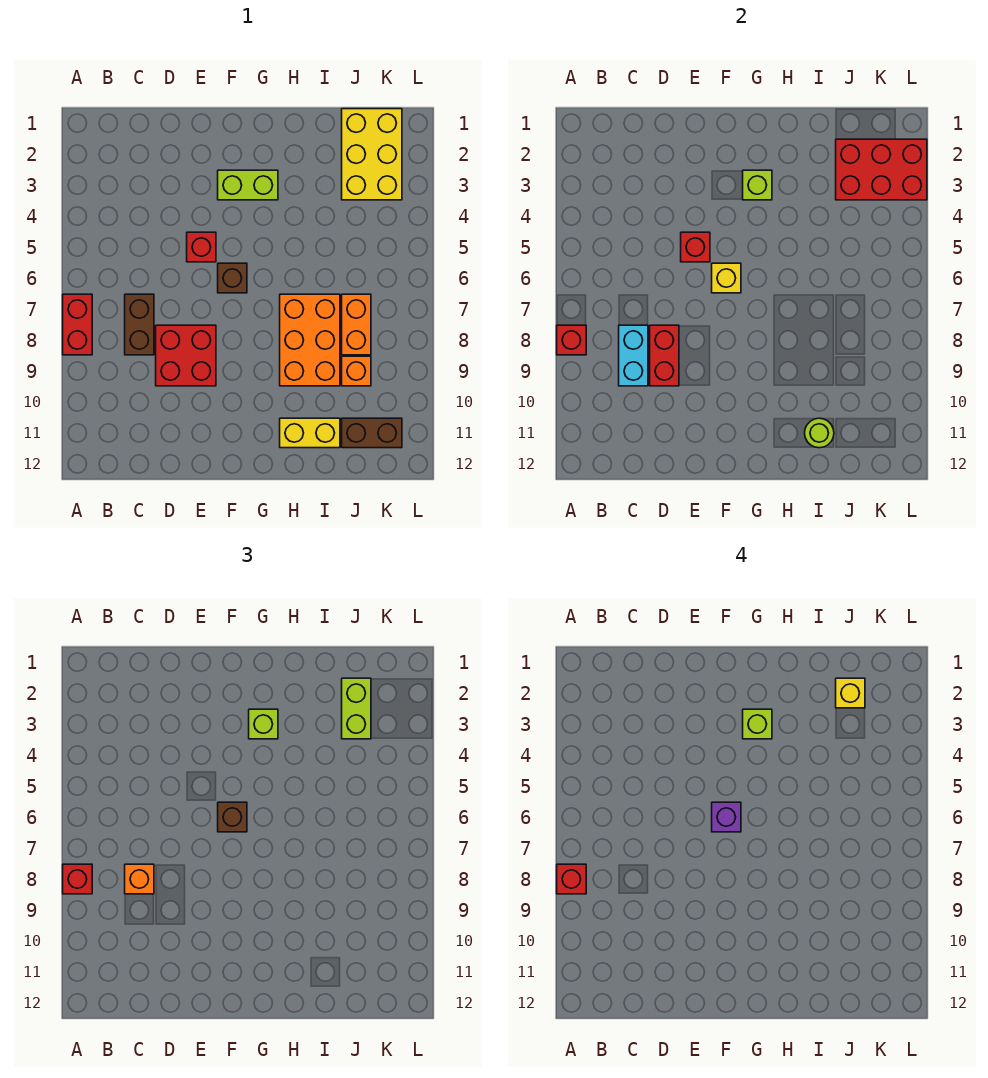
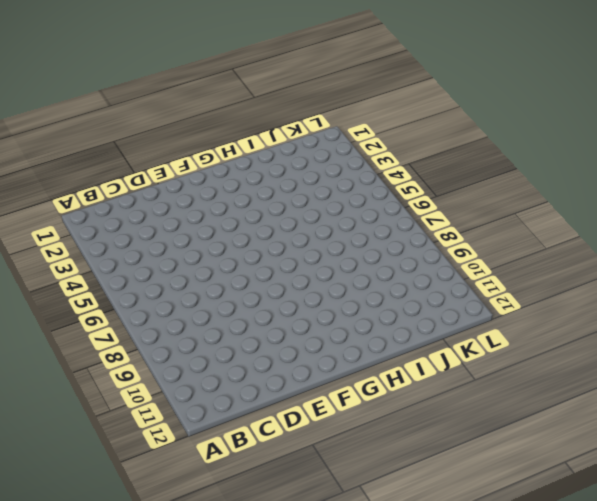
none -> red 1x2 brick [63,294,92,355]
none -> brown 1x2 brick [125,294,154,355]
none -> red 2x2 brick [156,325,216,386]

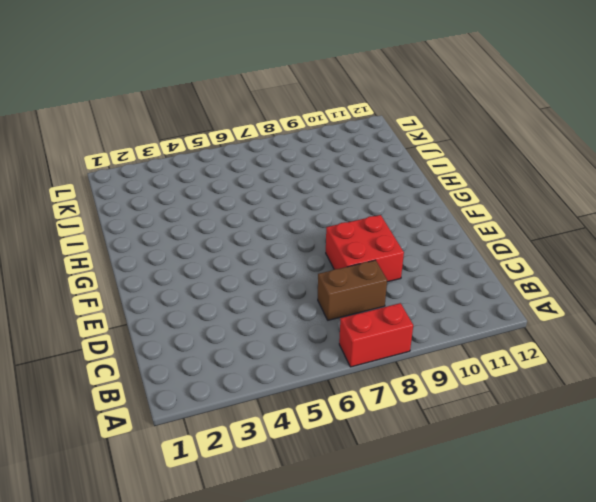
none -> red 1x1 brick [187,232,216,262]
none -> lime 1x2 brick [218,170,278,200]
none -> brown 1x1 brick [218,263,247,293]

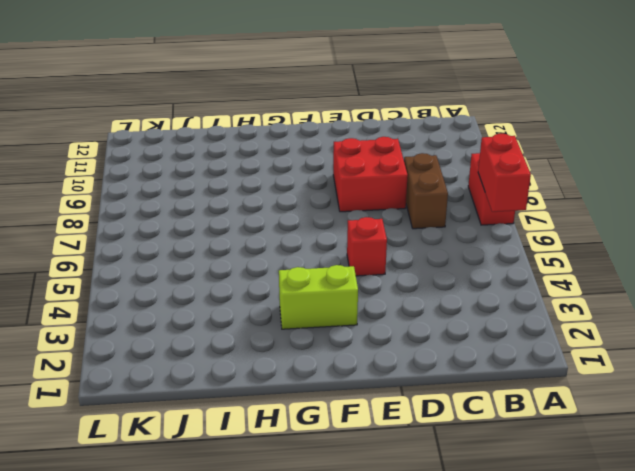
red 1x2 brick [478,134,531,212] -> red 1x2 brick moved to [650,325,679,386]
none -> brown 1x1 brick [218,263,247,293]
none -> orange 2x3 brick [280,294,340,386]
none -> yellow 1x2 brick [280,418,340,448]

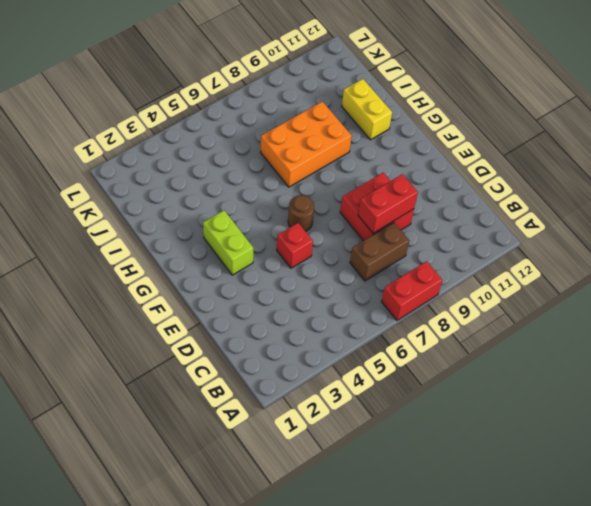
brown 1x1 round brick [288,195,314,231] -> brown 1x1 brick [218,263,247,293]
none -> yellow 2x3 brick [342,109,402,200]
none -> orange 1x2 brick [342,294,371,355]
none -> orange 1x1 brick [342,356,371,386]

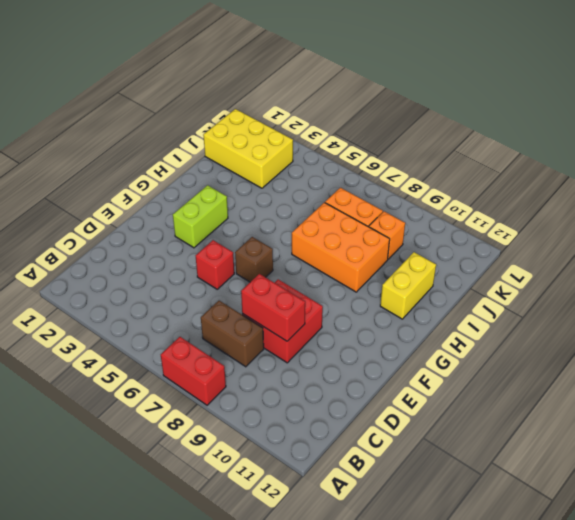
none -> brown 1x2 brick [342,418,402,448]
none -> red 1x1 brick [557,325,586,355]
none -> cyan 1x2 brick [619,325,648,386]

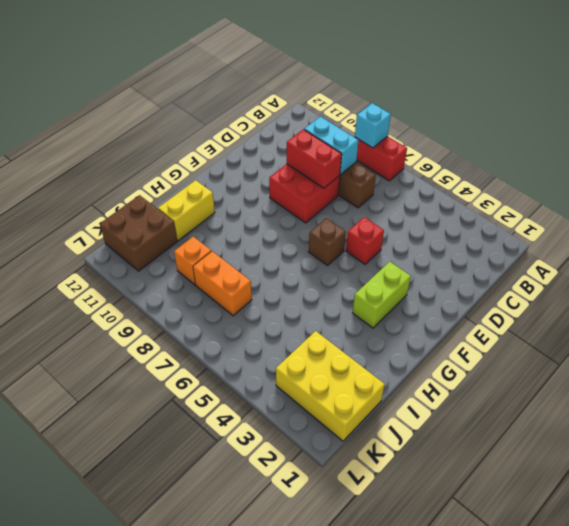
cyan 1x1 brick [355,103,391,148] -> red 1x1 brick [557,325,586,355]
brown 2x2 brick [100,195,177,271] -> brown 1x2 brick [342,418,402,448]
none -> orange 2x3 brick [280,294,340,386]
none -> red 1x1 brick [681,232,710,262]
none -> yellow 1x1 brick [712,263,741,293]

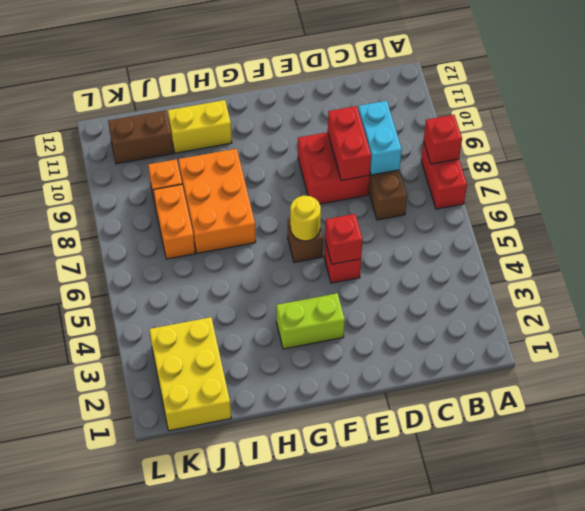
yellow 1x1 round brick [290,196,321,241] -> yellow 1x1 brick [712,263,741,293]
none -> lime 1x1 brick [743,170,772,200]
none -> lime 1x1 round brick [805,418,834,448]
none -> red 2x3 brick [836,139,927,200]

